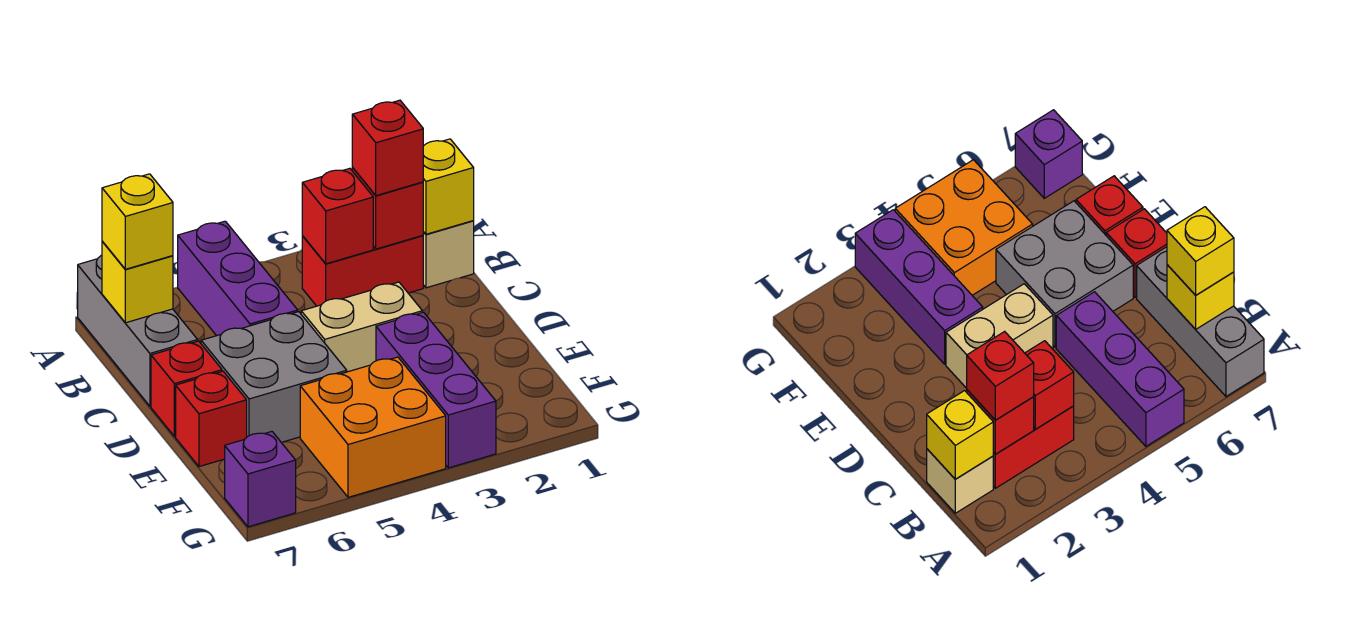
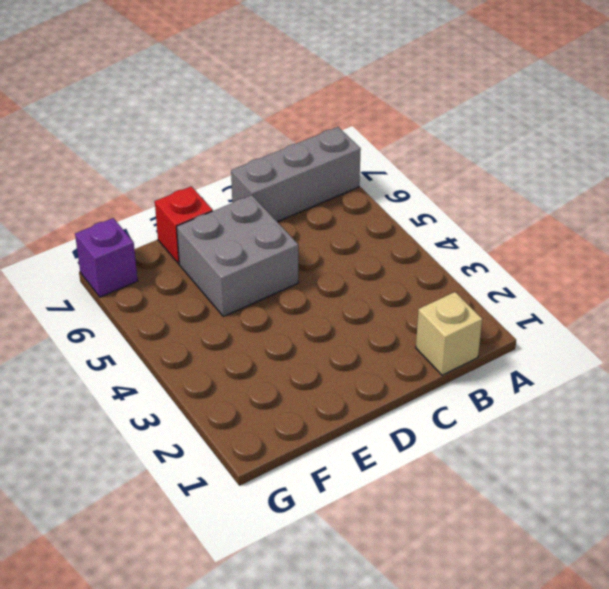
none -> purple 1x3 brick [178,221,298,336]
none -> red 1x2 brick [302,235,423,306]
none -> tan 1x2 brick [301,282,422,372]

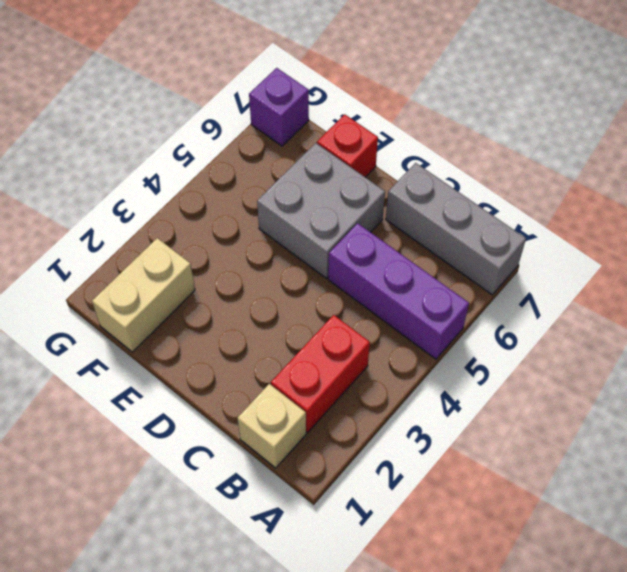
tan 1x2 brick [92,238,195,352] -> tan 1x2 brick moved to [301,282,422,372]
none -> red 1x1 brick [151,341,222,436]
none -> purple 1x3 brick [376,312,496,468]
none -> orange 2x2 brick [300,357,446,497]

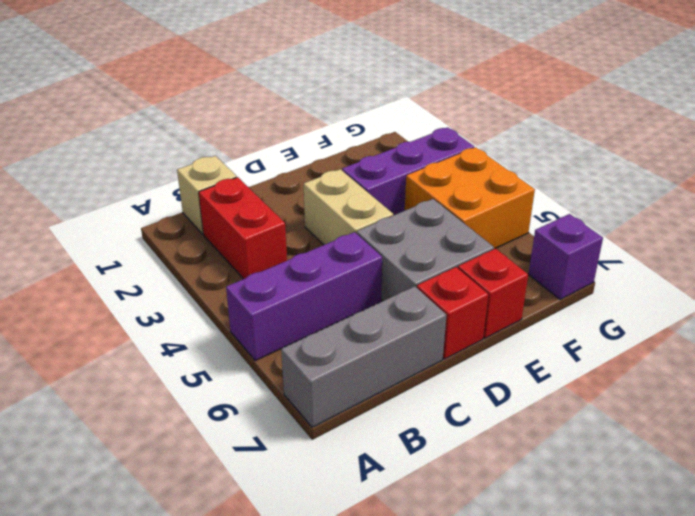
none -> yellow 1x1 brick [423,139,474,234]
none -> red 1x1 brick [352,168,423,249]
none -> red 1x1 brick [302,168,373,264]

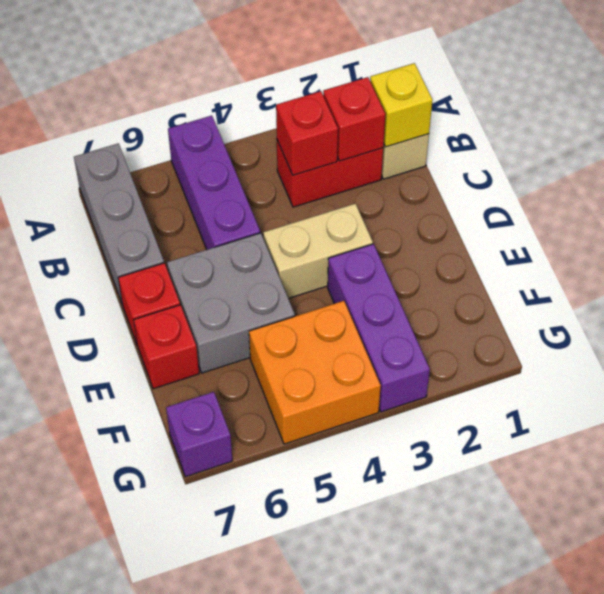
none -> yellow 1x1 brick [102,241,173,323]
none -> red 1x1 brick [352,100,423,196]
none -> yellow 1x1 brick [102,174,173,269]

